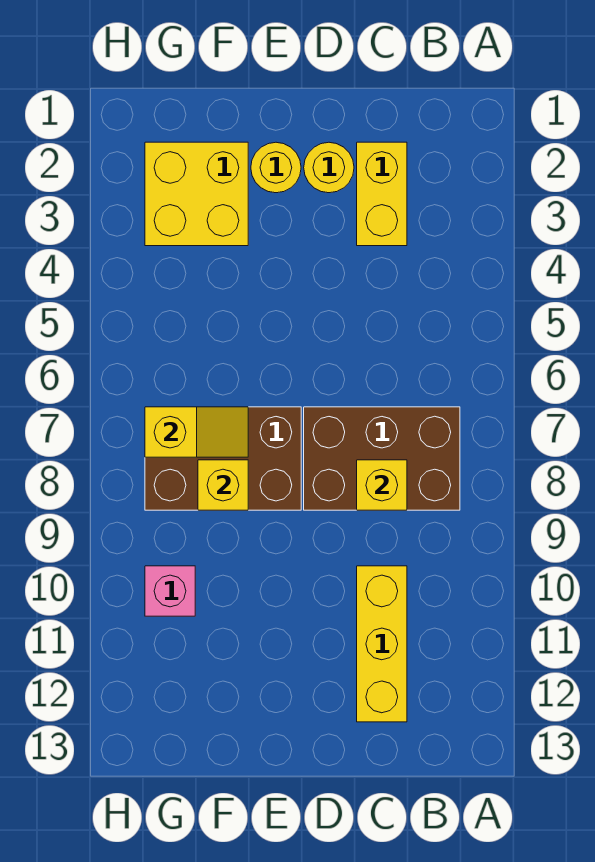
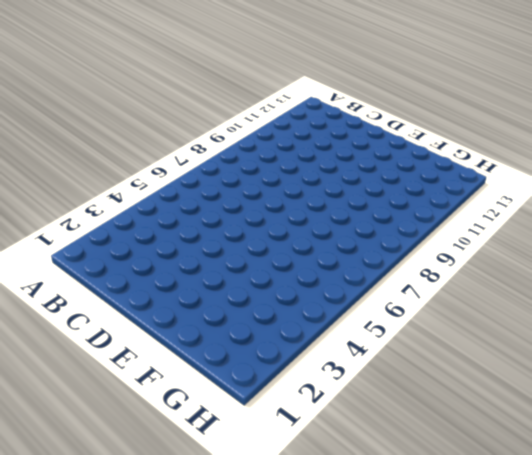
none -> brown 2x3 brick [304,407,460,510]
none -> yellow 1x2 brick [357,142,407,246]

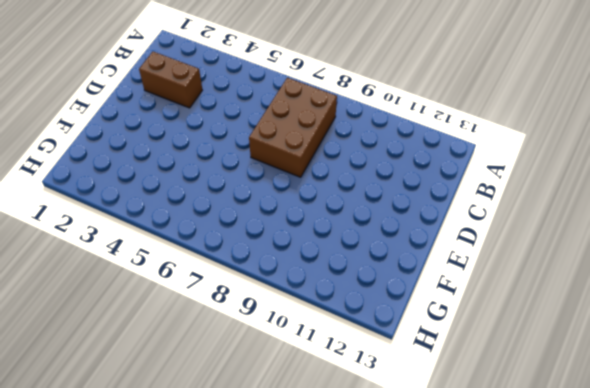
brown 1x2 brick [139,52,202,108] -> yellow 1x2 brick [357,142,407,246]
none -> yellow 1x3 brick [357,566,407,722]
none -> yellow 1x1 round brick [304,142,354,193]

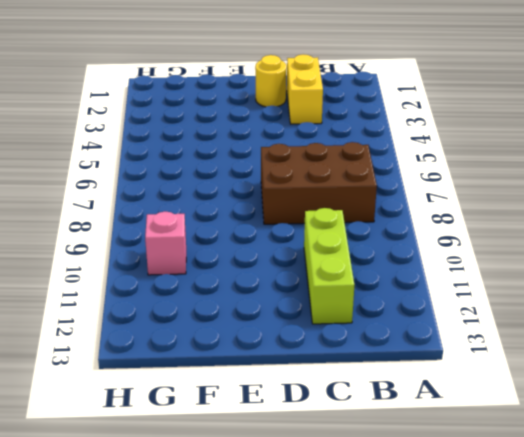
lime 1x3 brick [304,208,354,324] -> yellow 1x3 brick [357,566,407,722]
none -> yellow 1x1 round brick [251,142,301,193]
none -> brown 2x3 brick [145,407,301,510]

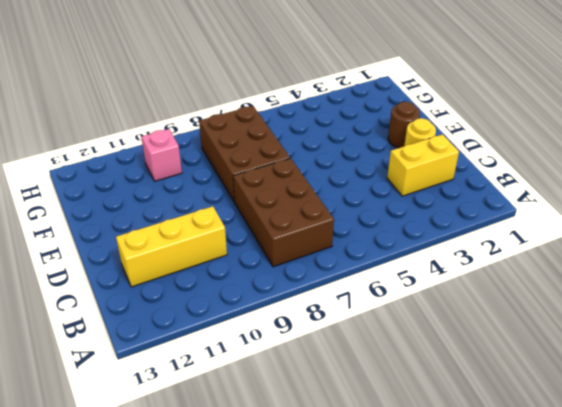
brown 1x1 round brick [388,102,420,148] -> yellow 1x1 round brick [251,142,301,193]
none -> yellow 2x2 brick [145,142,248,246]
none -> yellow 1x1 brick [357,460,407,510]

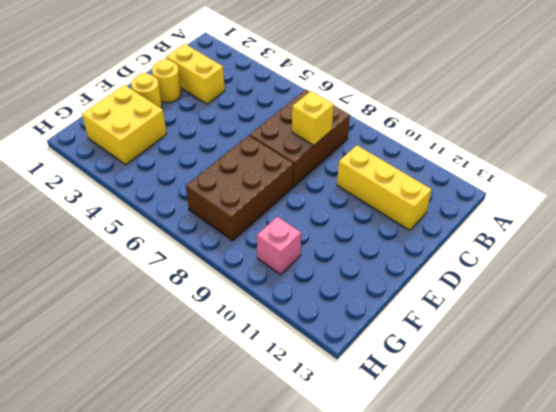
none -> yellow 1x2 slope [145,407,248,457]
none -> yellow 1x1 brick [198,460,248,510]

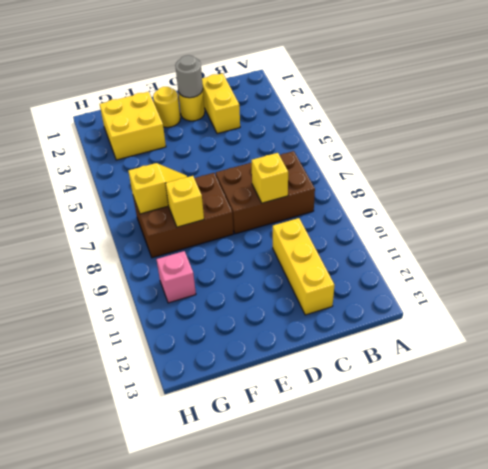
grey 1x1 round brick [175,55,203,98] -> none

